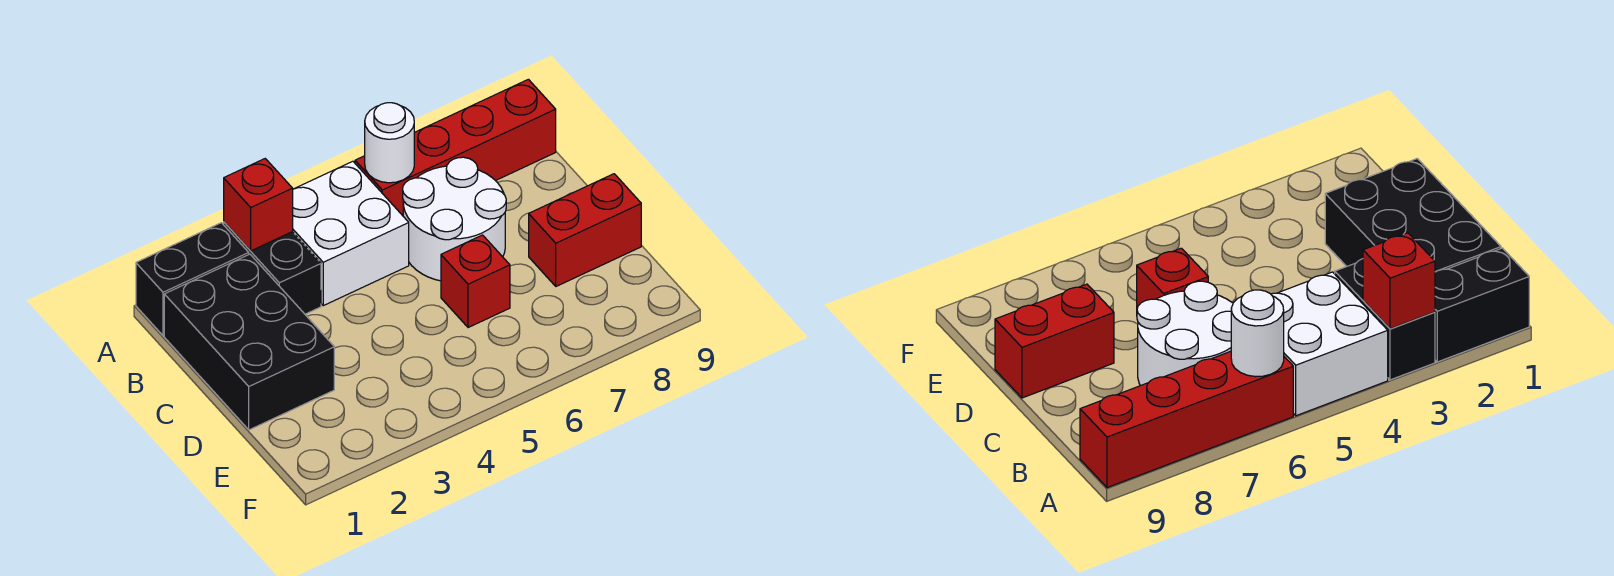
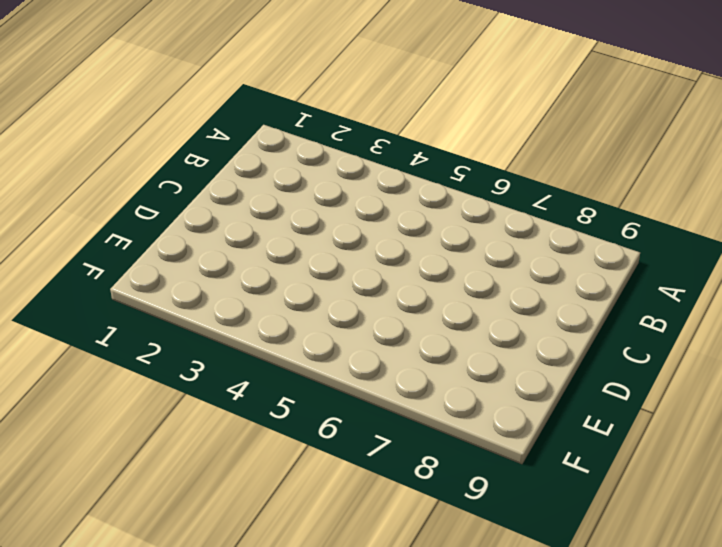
none -> black 1x2 brick [136,223,249,336]
none -> black 1x2 brick [224,222,321,314]

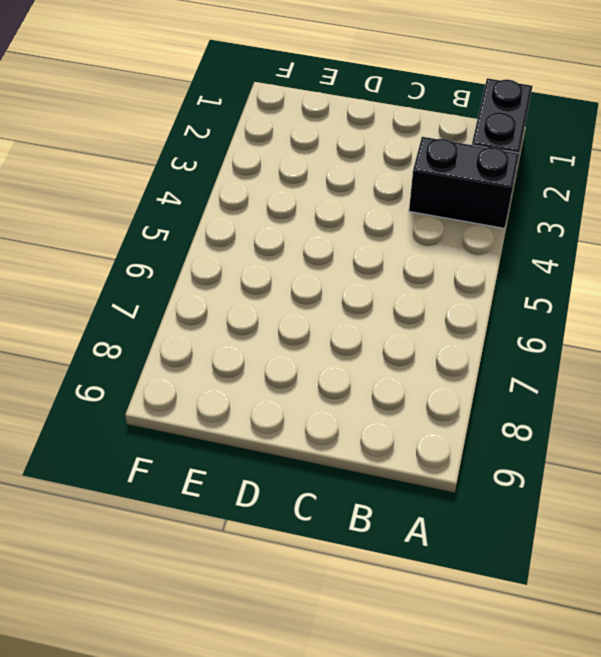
none -> white 2x2 brick [293,161,409,306]
none -> red 1x4 brick [355,79,556,216]

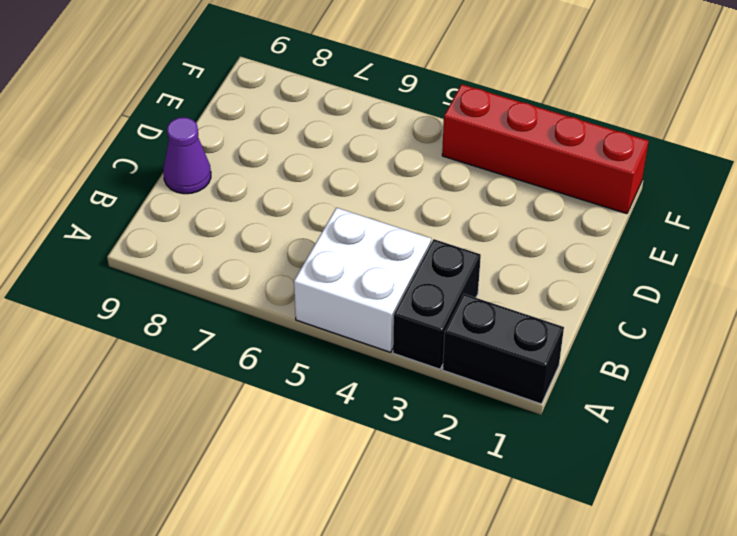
purple 1x1 cone [163,117,211,194] -> none
red 1x4 brick [442,84,649,214] -> red 1x4 brick moved to [355,79,556,216]
none -> black 2x3 brick [164,254,334,430]
none -> white 2x2 round brick [403,157,506,281]

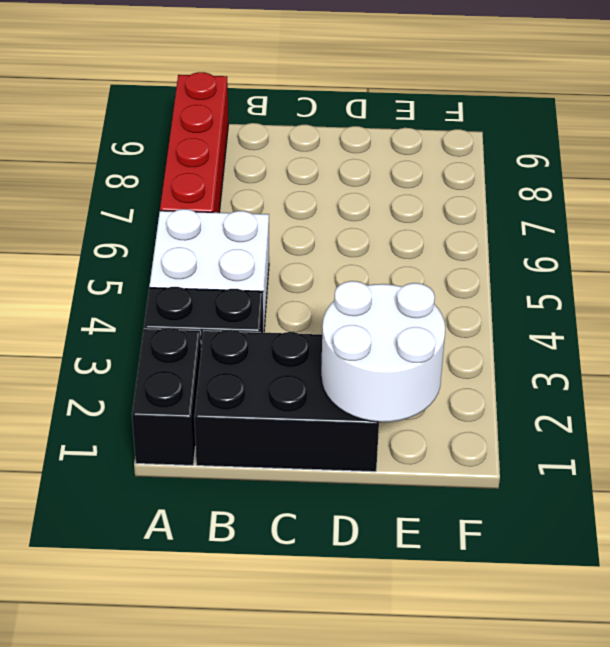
white 2x2 round brick [321,281,445,422] -> white 2x2 round brick moved to [403,157,506,281]
none -> red 1x1 brick [441,235,510,328]
none -> red 1x2 brick [529,174,641,286]

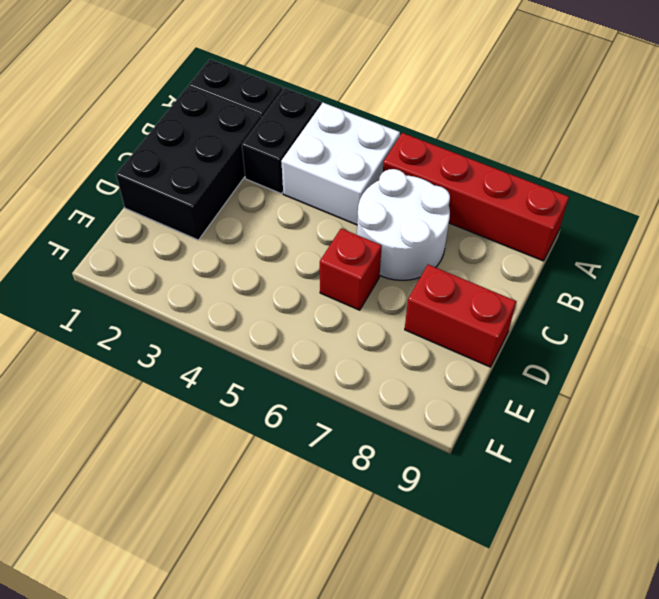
none -> red 1x1 brick [224,159,293,251]
none -> white 1x1 round brick [365,103,414,183]

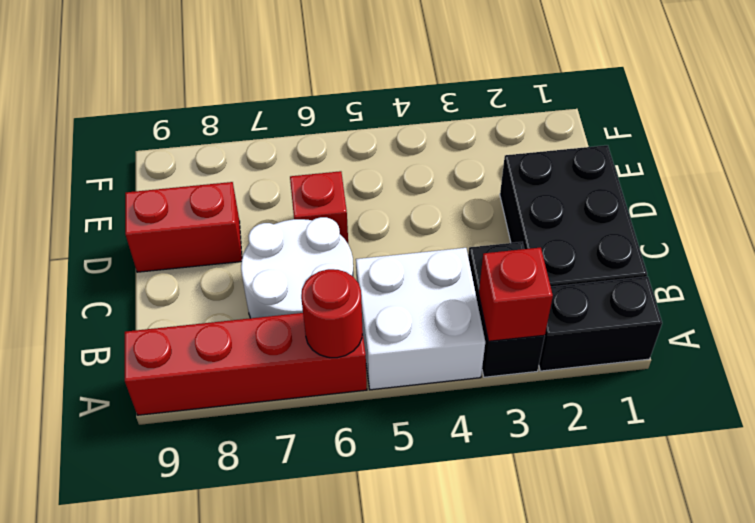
red 1x1 round brick [301,269,362,358] -> white 1x1 round brick [365,103,414,183]

